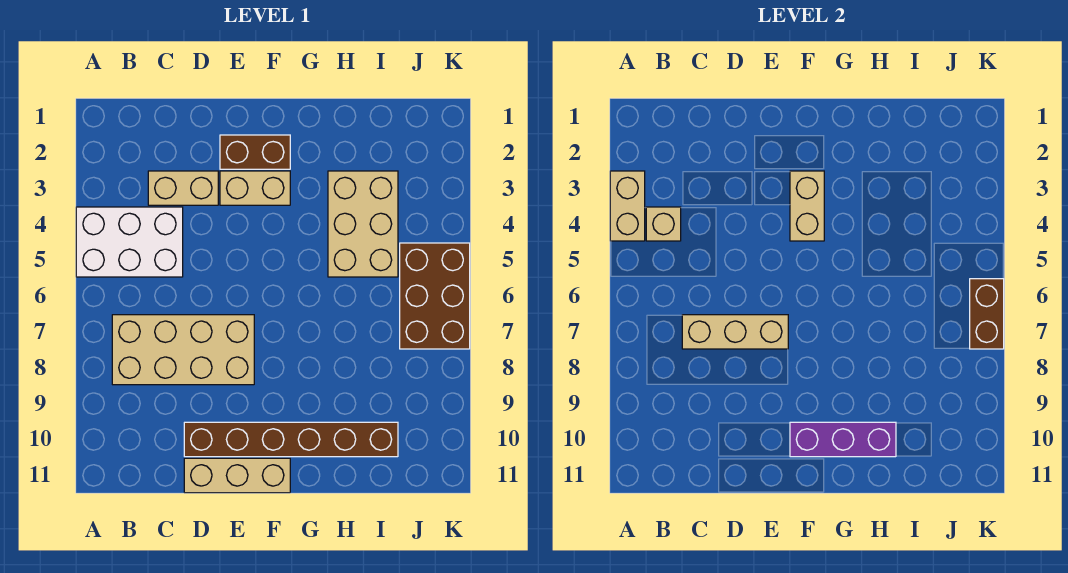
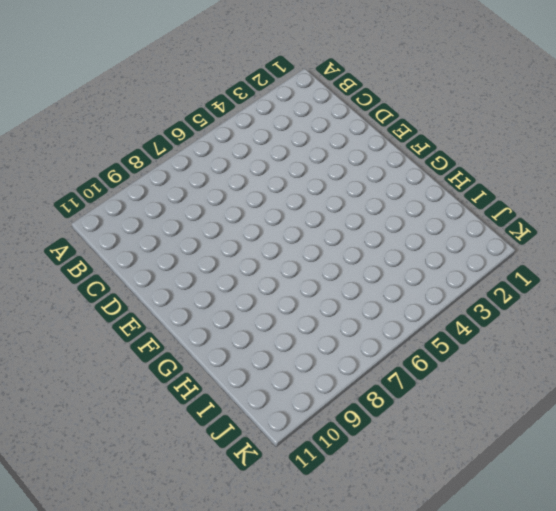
none -> white 2x3 brick [76,207,183,277]
none -> tan 2x4 brick [112,315,254,385]
none -> tan 1x2 brick [148,171,218,205]

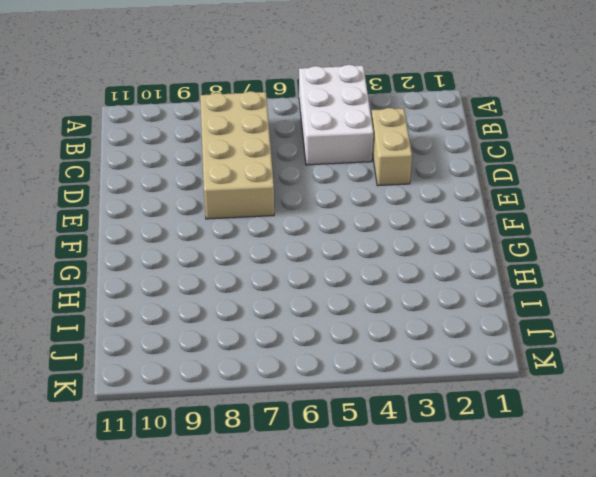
none -> brown 1x6 brick [184,422,398,457]
none -> tan 1x3 brick [184,458,290,493]
none -> brown 1x2 brick [220,135,290,169]

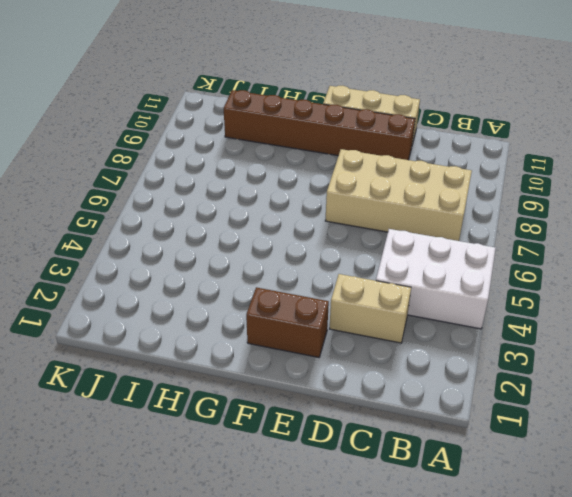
none -> tan 1x2 brick [220,171,290,205]
none -> tan 2x3 brick [328,171,398,277]
none -> brown 2x3 brick [400,243,470,349]

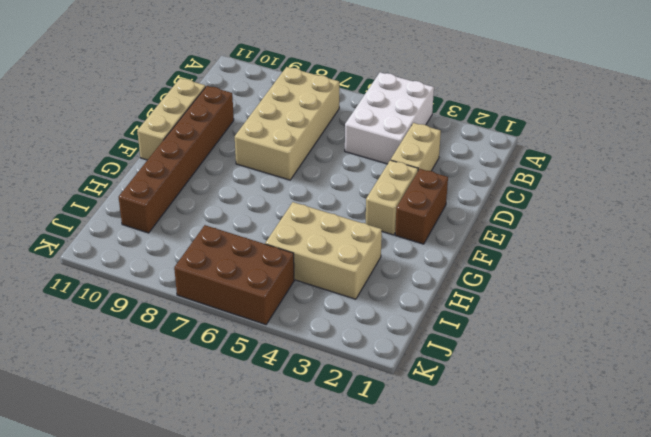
none -> tan 1x2 brick [610,171,645,241]
none -> tan 1x1 brick [646,207,681,241]
none -> tan 1x3 brick [682,315,788,349]

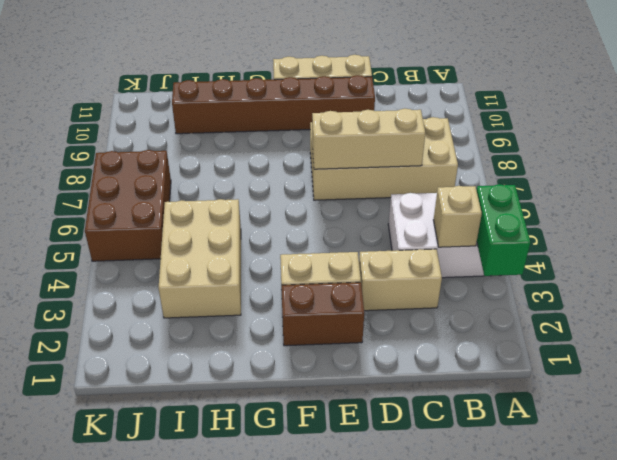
green 1x2 brick [477,184,530,276] -> tan 1x2 brick [610,171,645,241]
none -> tan 1x2 brick [790,171,824,241]
none -> purple 1x3 brick [790,422,896,457]
none -> brown 1x2 brick [970,279,1004,349]

